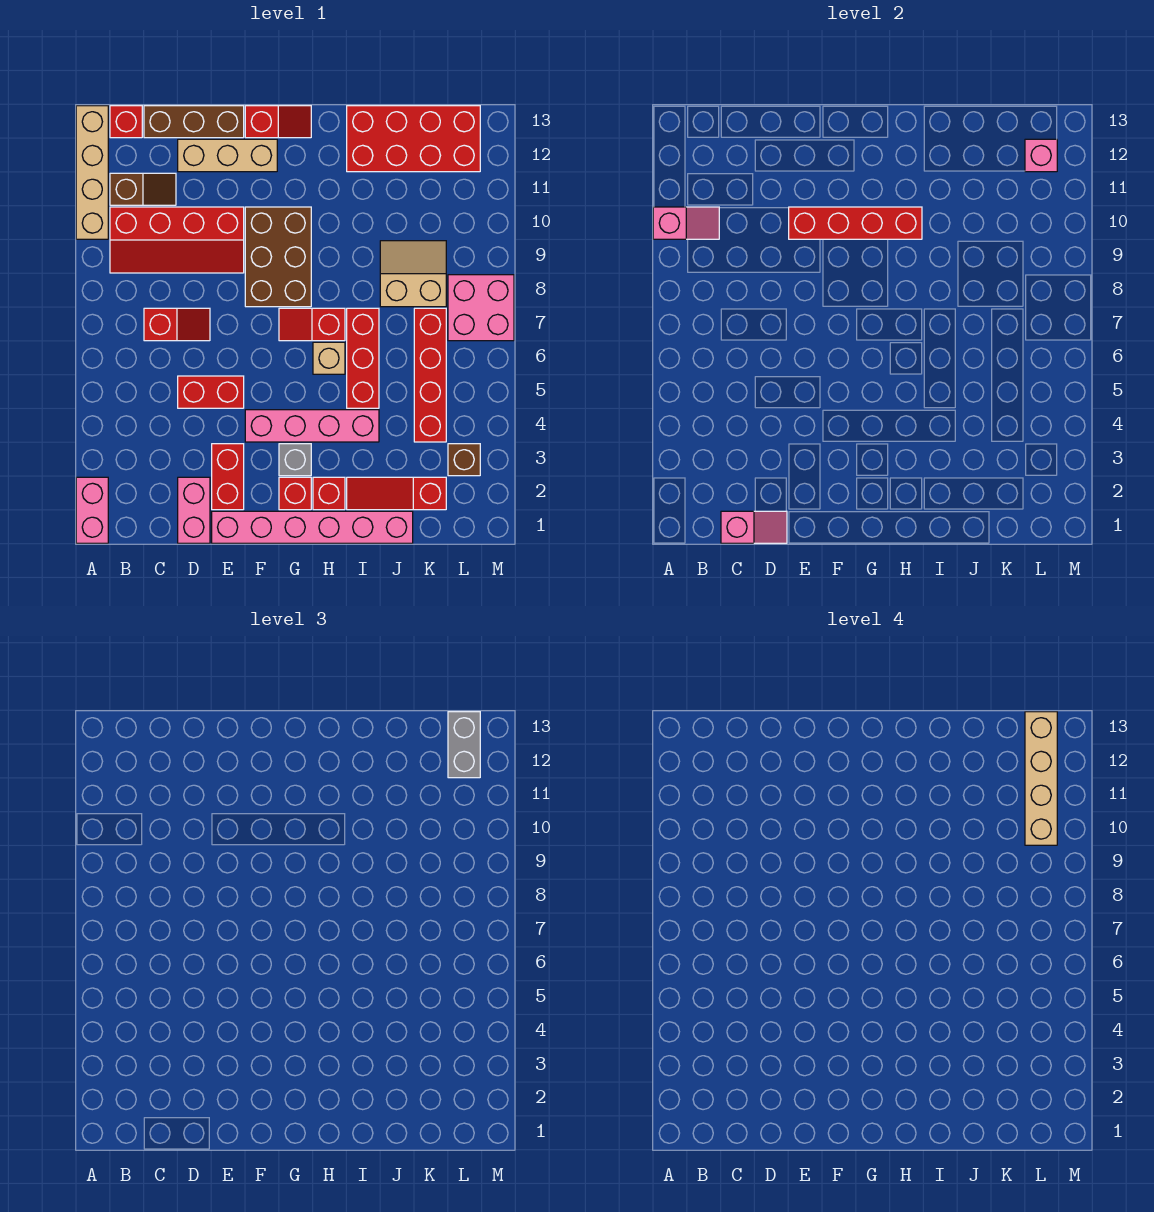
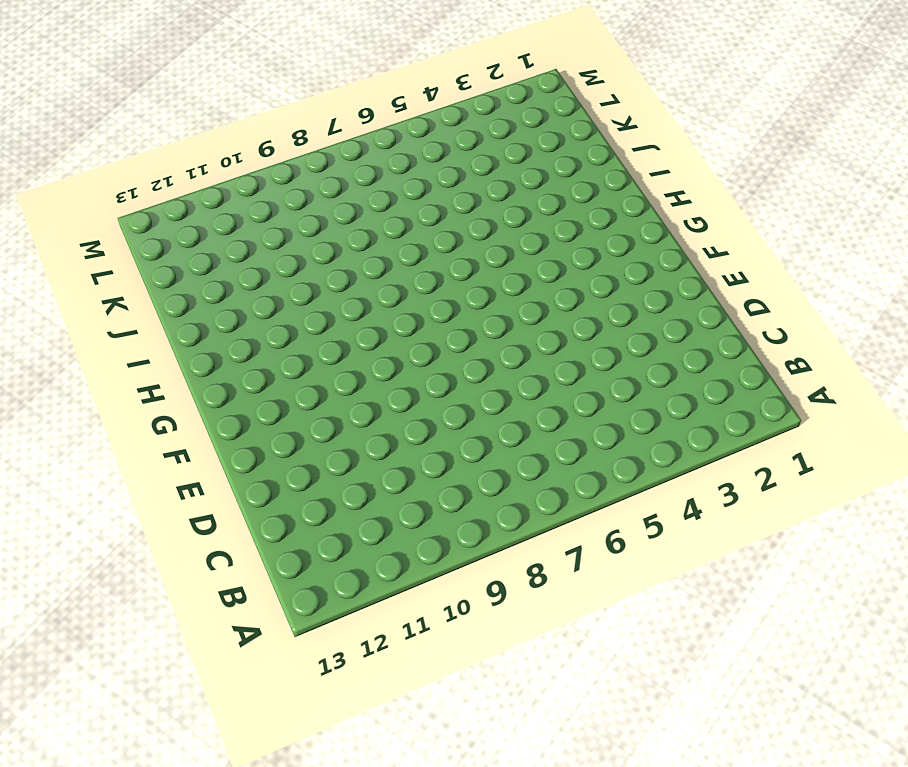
none -> pink 1x2 brick [76,477,108,543]
none -> tan 1x4 brick [76,106,108,239]
none -> red 2x4 slope [110,207,244,273]
none -> brown 1x2 slope [110,173,176,205]

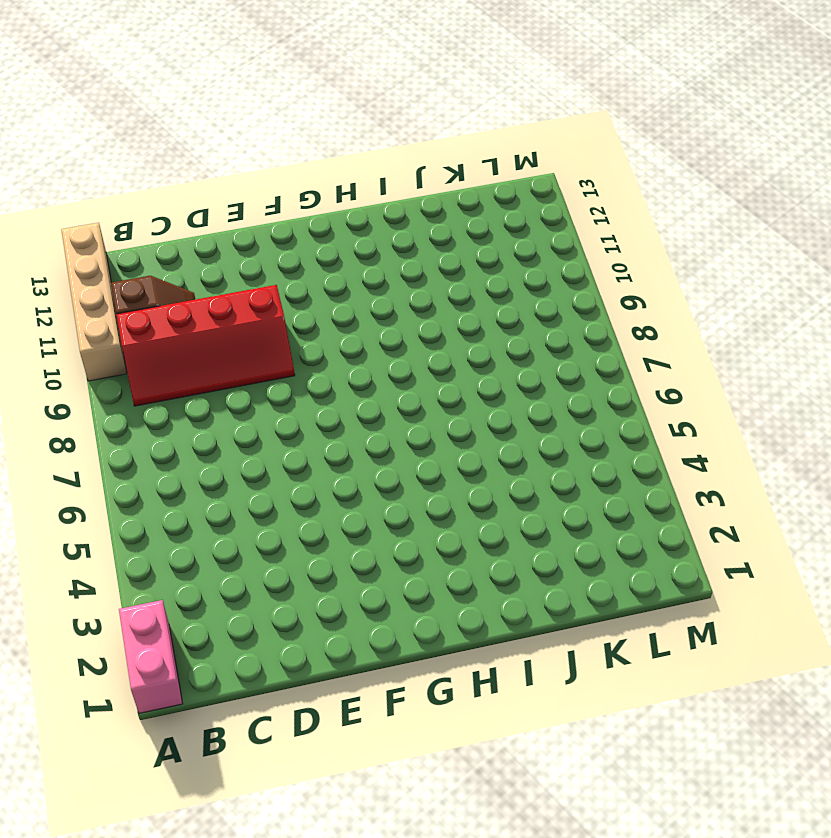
none -> red 1x1 brick [110,106,142,138]
none -> red 1x2 slope [144,308,210,341]
none -> brown 1x3 brick [144,106,244,138]
none -> pink 1x2 brick [178,477,210,543]

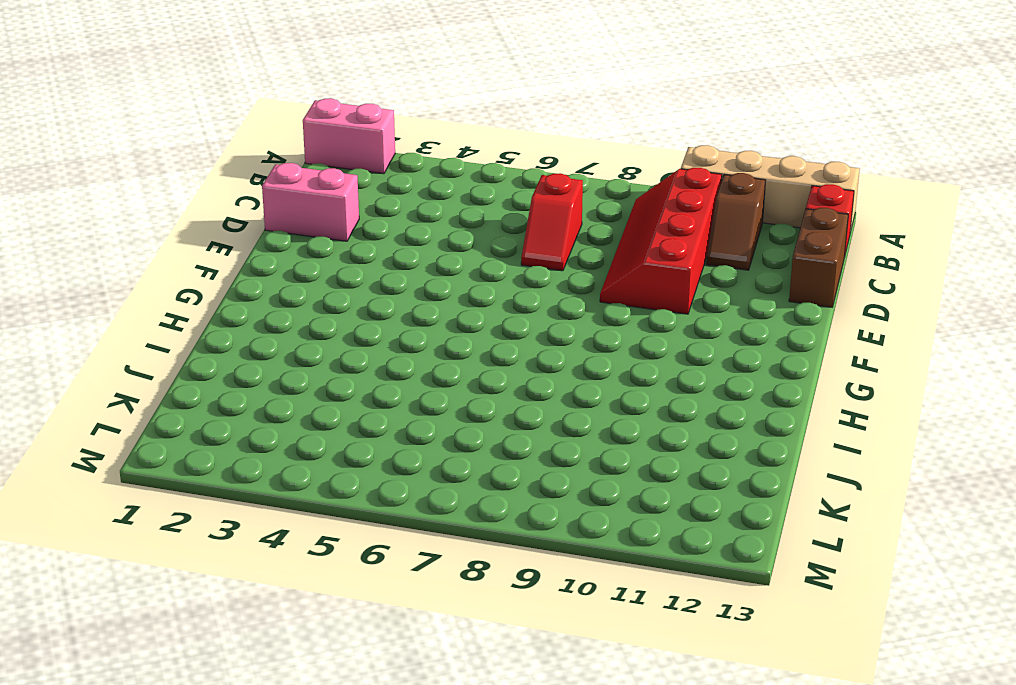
brown 1x2 brick [789,208,848,307] -> brown 1x3 brick [144,106,244,138]
none -> red 1x2 brick [178,376,244,408]
none -> tan 1x3 brick [178,139,277,172]
none -> pink 1x6 brick [212,511,413,543]
none -> red 1x2 brick [212,444,244,510]

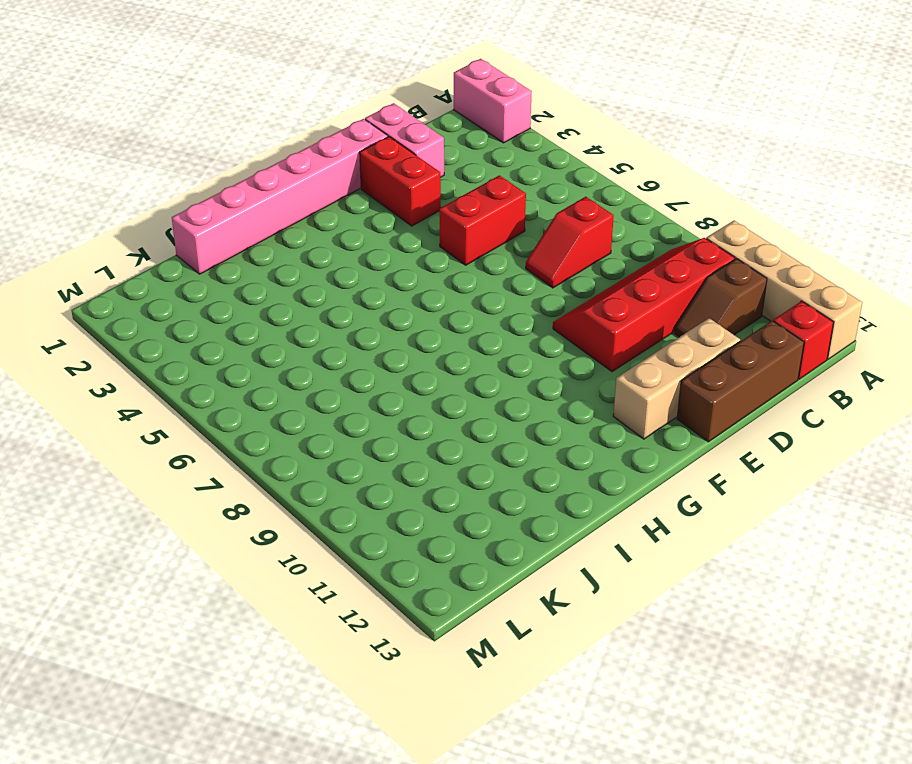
none -> pink 1x4 brick [245,410,379,442]
none -> brown 2x3 brick [245,207,311,307]
none -> red 1x2 slope [245,106,311,138]
none -> red 1x1 brick [279,477,311,510]

